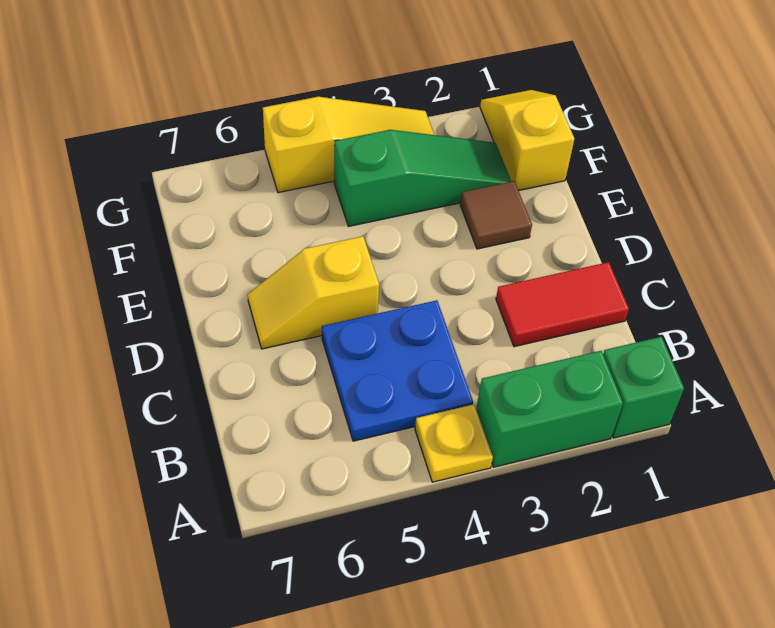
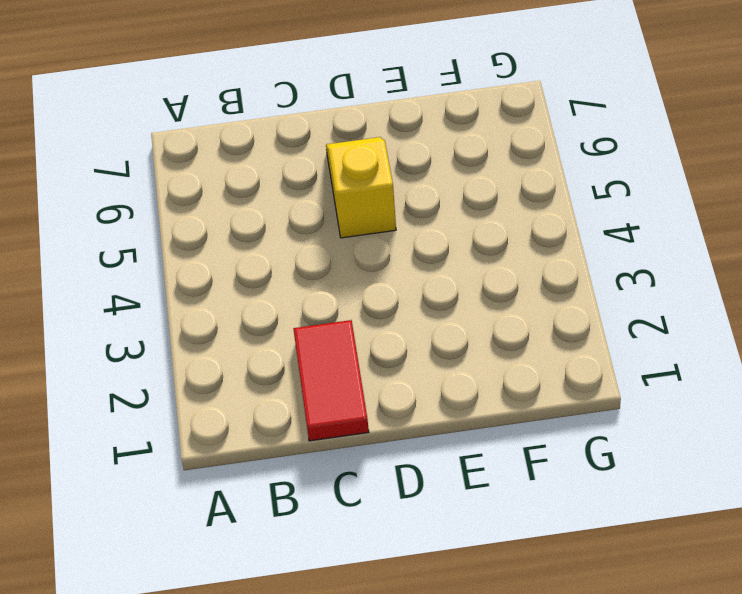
none -> green 1x1 brick [603,337,684,438]
none -> green 1x2 brick [476,351,623,467]

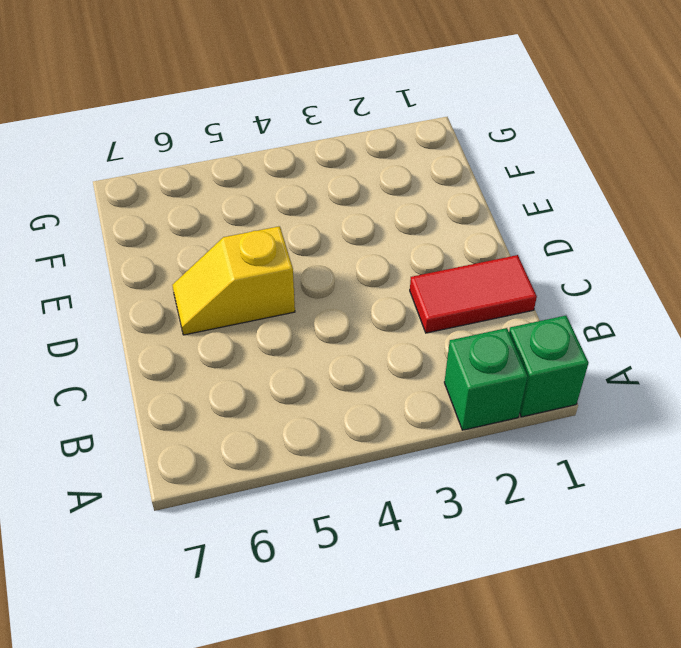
green 1x1 brick [444,328,528,430] -> green 1x2 brick [476,351,623,467]
none -> yellow 1x1 plate [415,404,493,482]
none -> blue 2x2 plate [322,300,473,441]

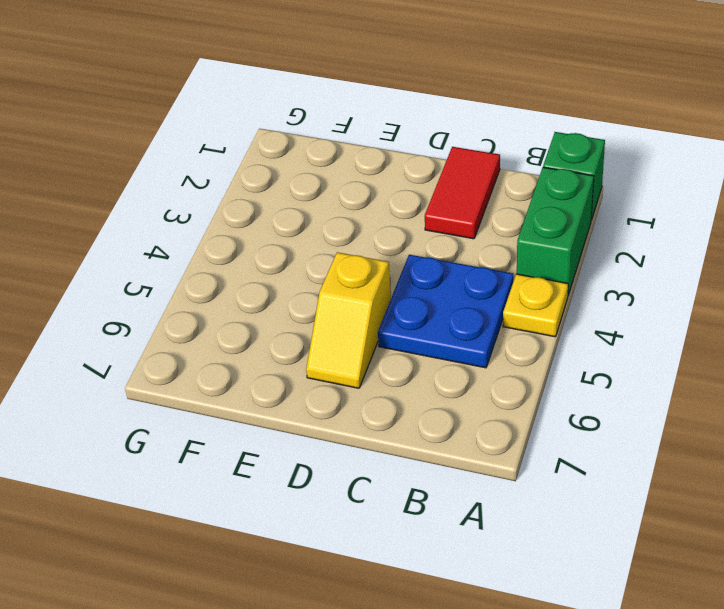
none -> brown 1x1 tile [460,181,532,249]
none -> yellow 1x2 slope [480,90,574,191]

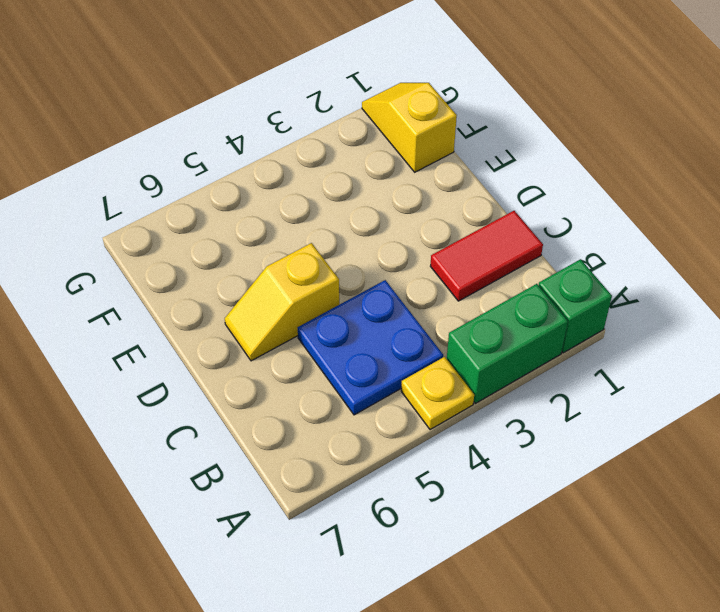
none -> brown 1x1 tile [460,181,532,249]
none -> green 1x3 slope [334,130,511,226]

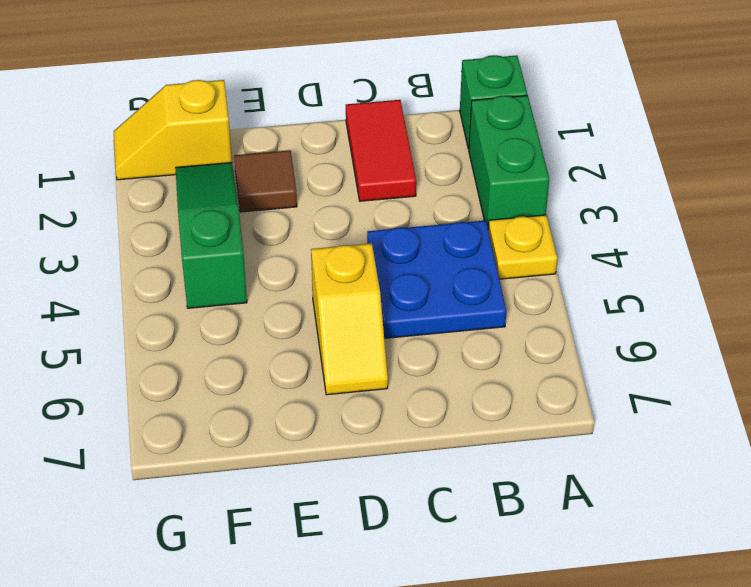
none -> yellow 1x3 slope [263,97,434,193]

